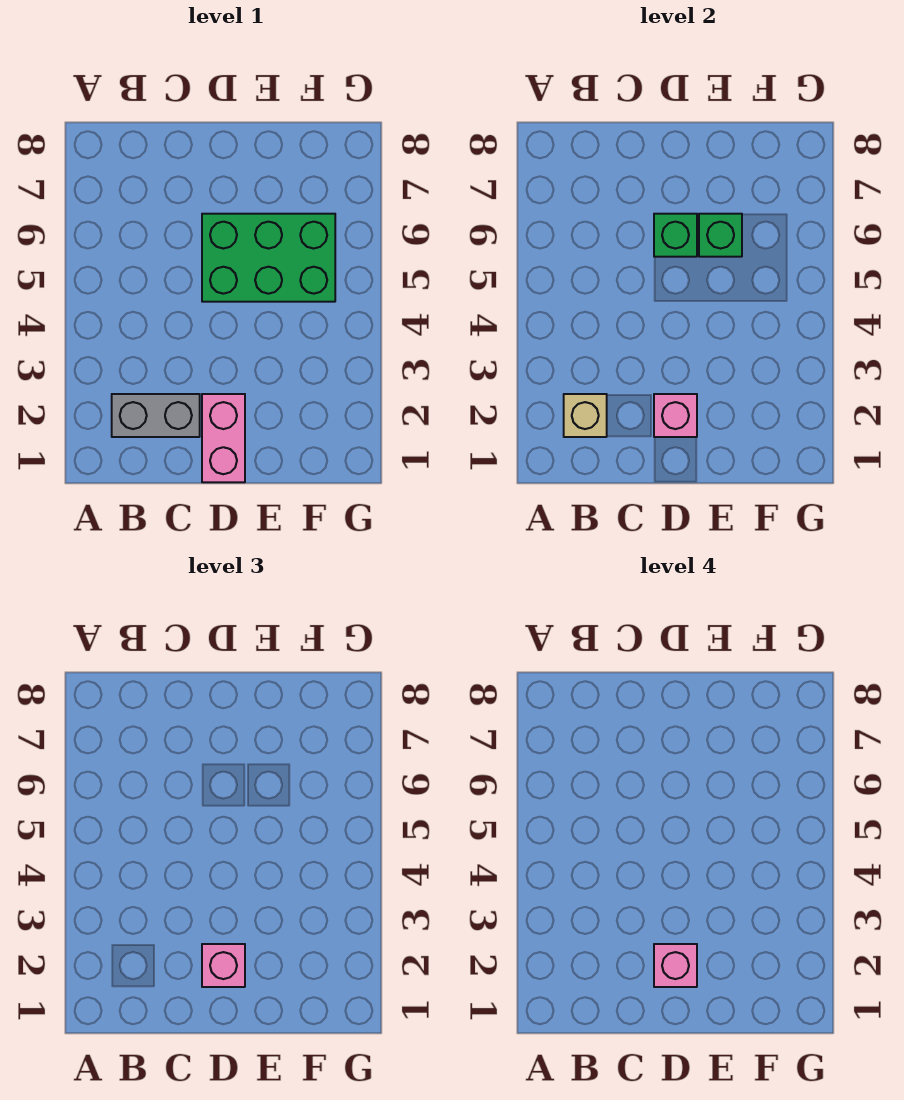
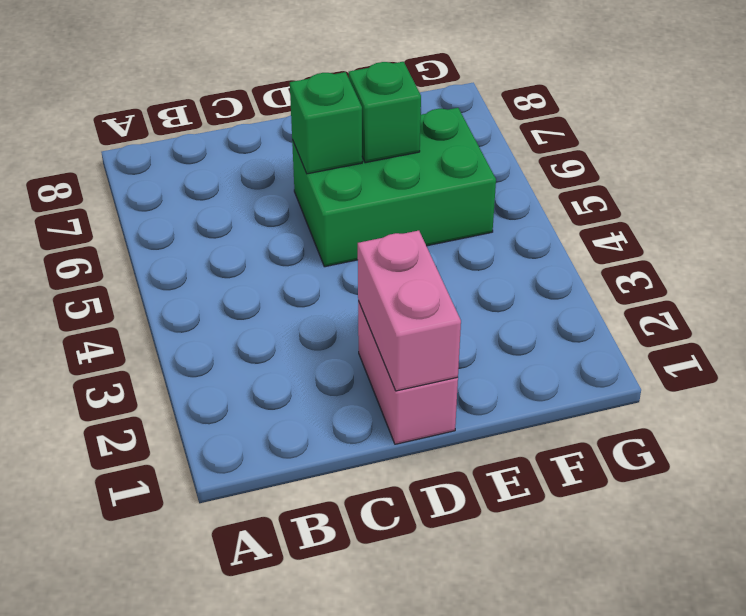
pink 1x2 brick [358,231,461,391] -> pink 1x1 brick [654,394,697,437]
none -> grey 1x2 brick [112,394,200,437]
none -> tan 1x1 brick [564,394,607,437]

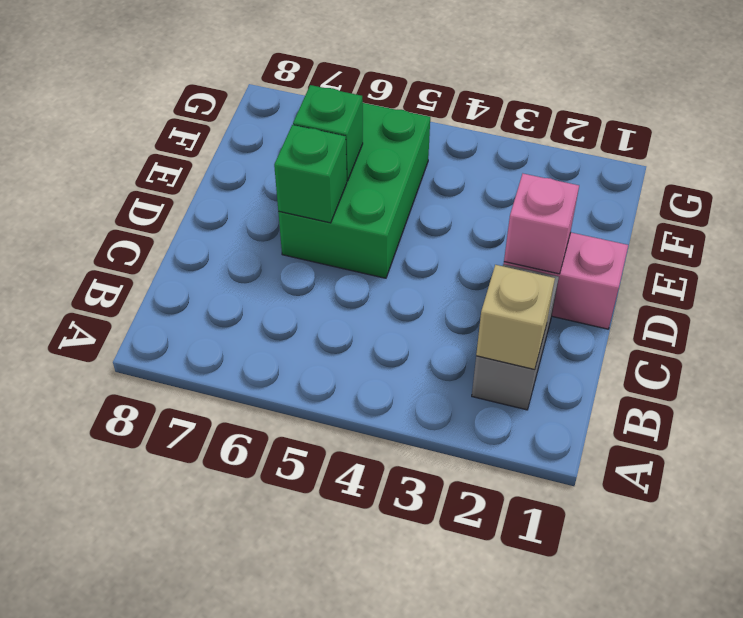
none -> pink 1x1 brick [202,944,245,987]
none -> pink 1x1 brick [654,944,697,987]

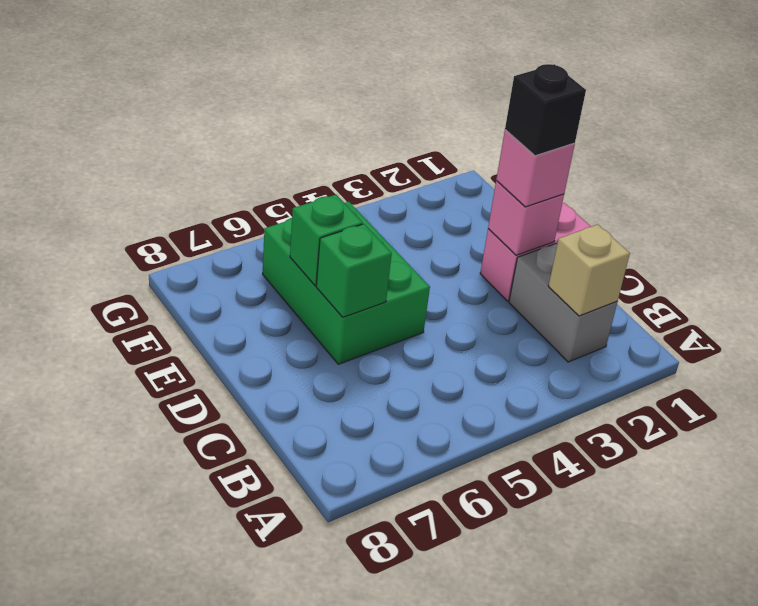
black 1x1 brick [505,64,586,156] -> pink 1x1 brick [654,944,697,987]

